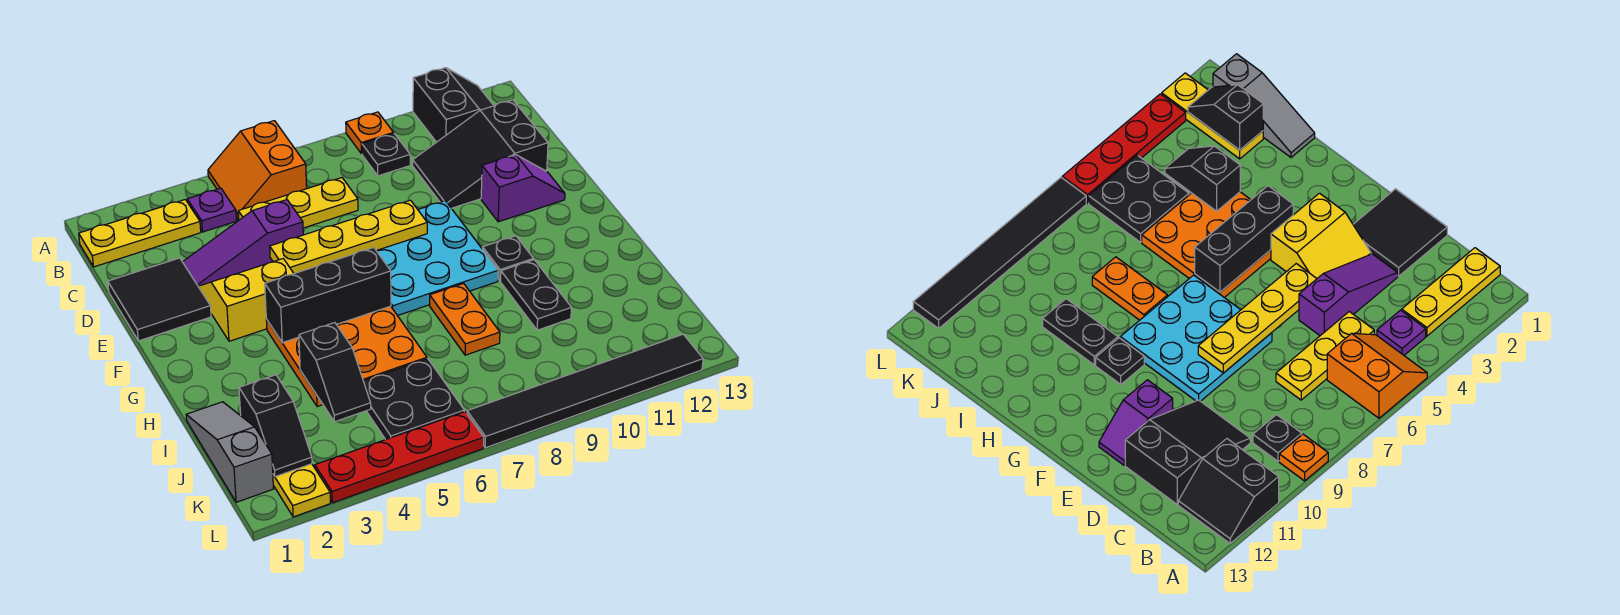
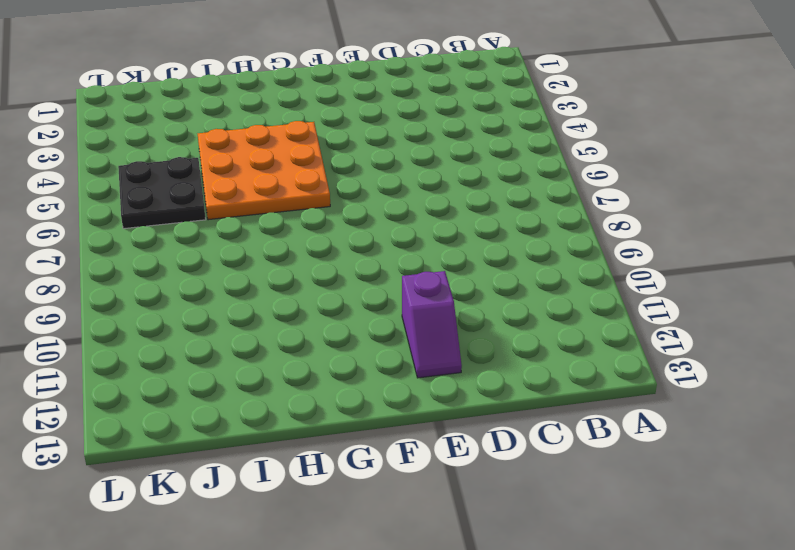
none -> orange 2x2 slope [208,121,307,221]
none -> orange 1x1 plate [346,112,394,154]
none -> black 2x2 slope [413,68,494,142]

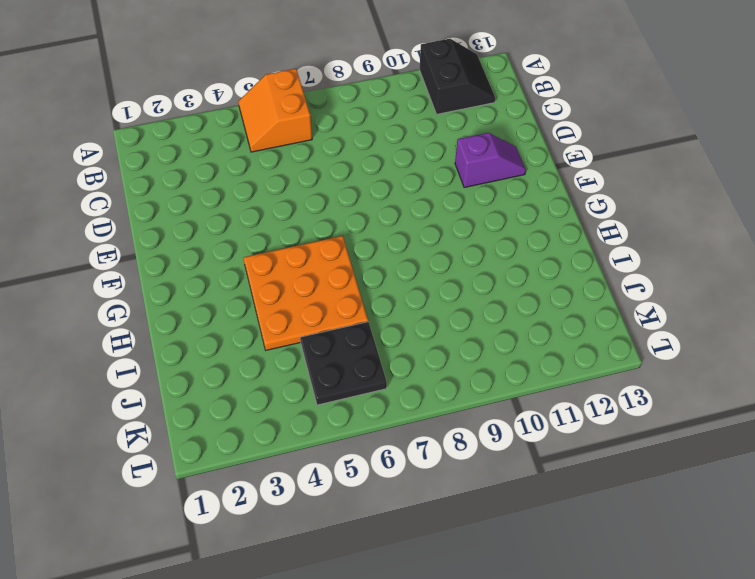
none -> orange 1x1 plate [346,112,394,154]
none -> yellow 1x3 plate [79,200,201,267]
none -> purple 1x1 plate [187,188,236,232]

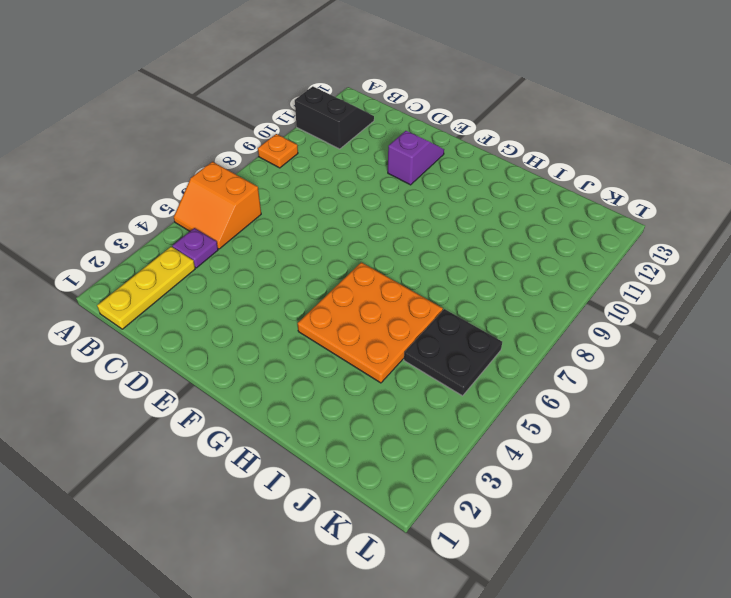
none -> black 1x1 plate [362,134,410,176]
none -> yellow 1x3 plate [238,178,358,228]
none -> black 2x3 slope [413,100,548,208]

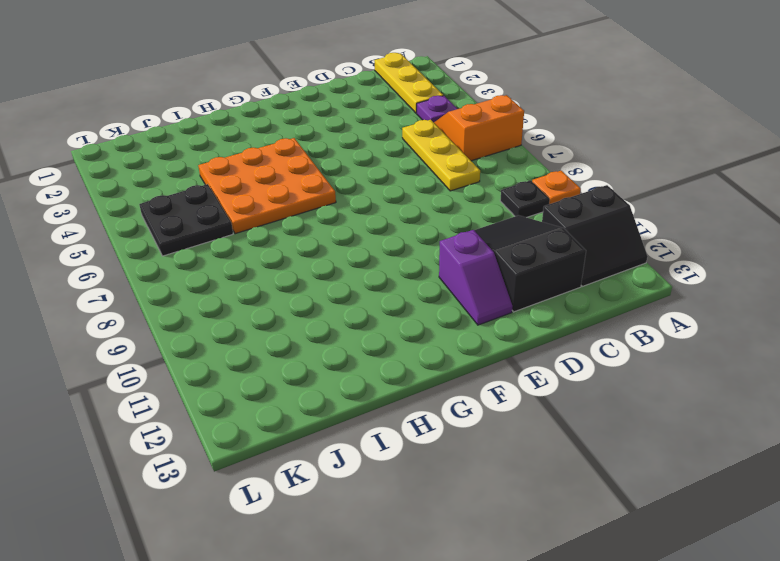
none -> black 2x2 tile [108,258,211,341]
none -> purple 1x3 slope [183,199,303,286]
none -> yellow 2x2 slope [198,259,294,341]

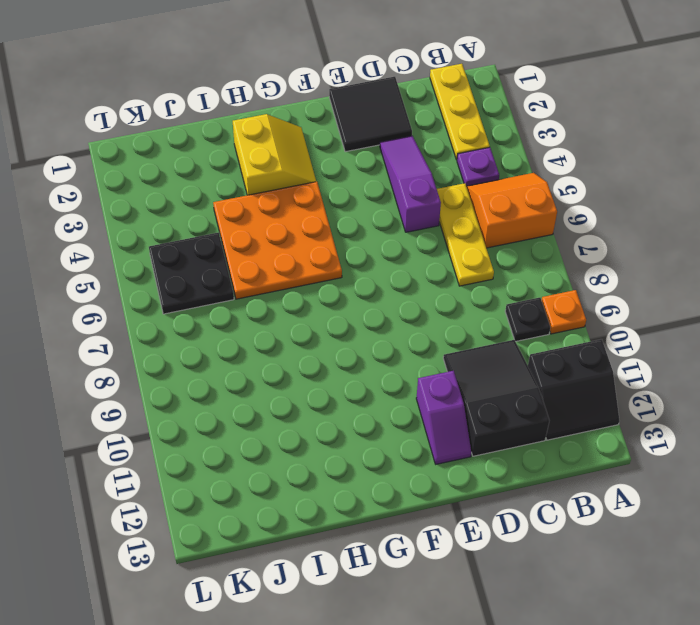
yellow 2x2 slope [233,114,316,195] -> yellow 2x2 slope moved to [198,259,294,341]
none -> cyan 3x3 plate [377,201,498,316]
none -> black 1x1 plate [483,236,534,281]
none -> orange 1x2 plate [430,283,500,355]

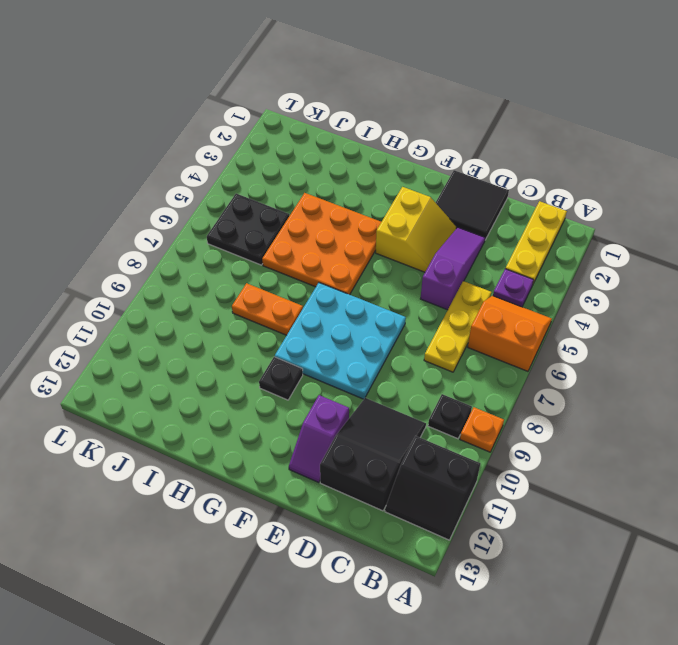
none -> black 1x2 plate [501,260,572,330]
none -> grey 1x3 slope [186,402,274,502]
none -> yellow 1x3 plate [273,464,330,517]

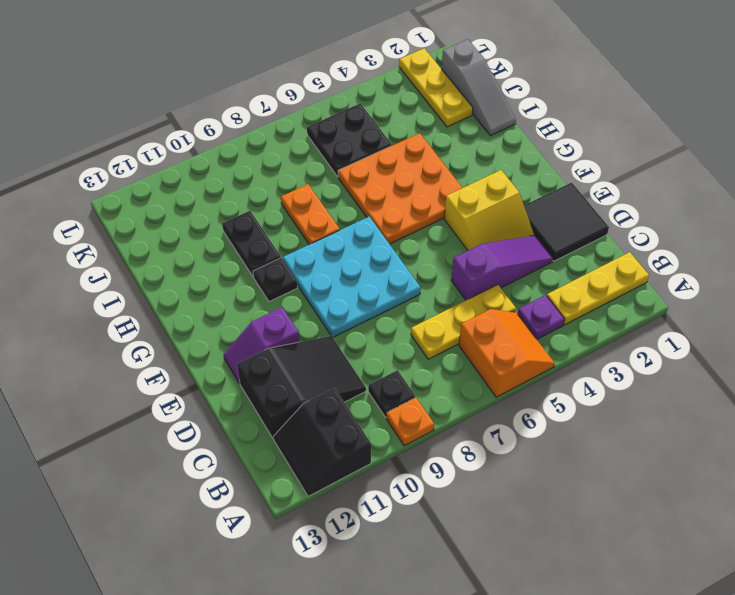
none -> red 1x4 plate [315,412,484,503]
none -> black 1x6 tile [467,334,703,448]
none -> yellow 1x4 plate [270,200,427,274]

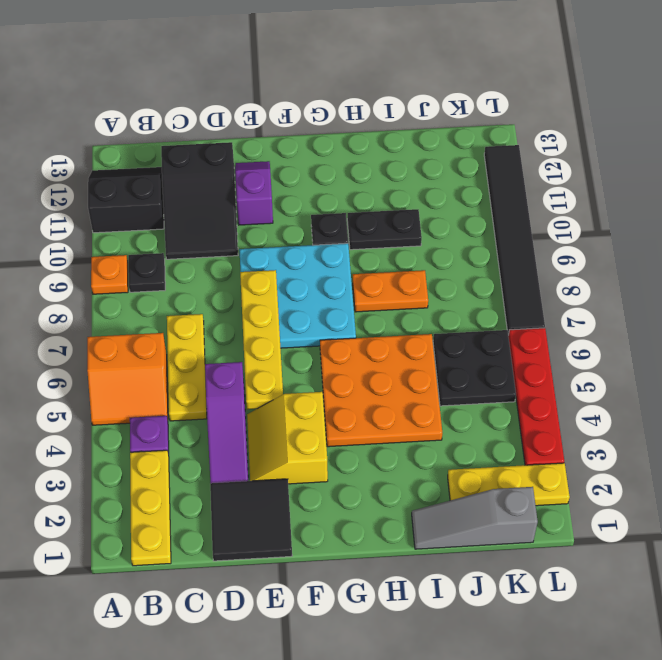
none -> black 1x3 brick [265,248,391,343]
none -> black 1x2 slope [299,323,371,422]
none -> black 1x2 slope [239,375,312,477]

